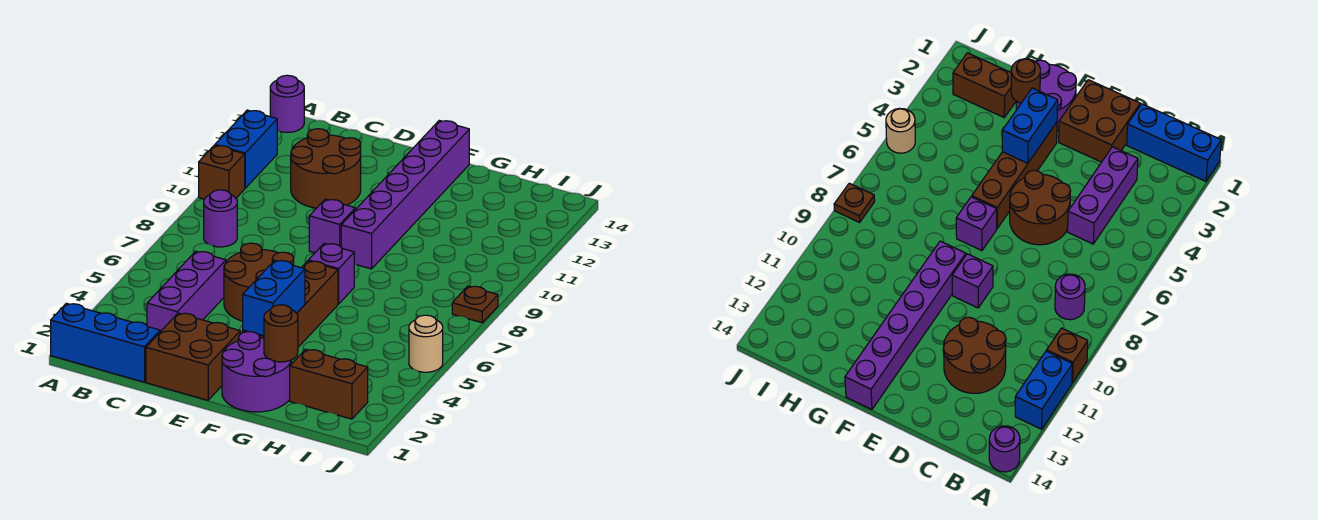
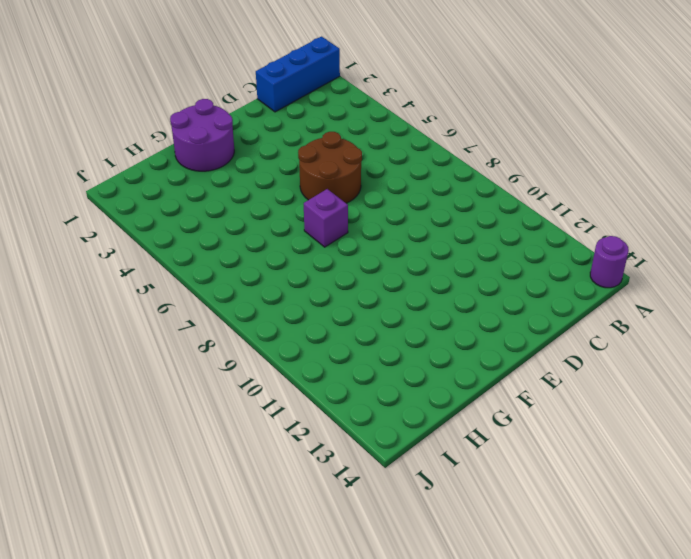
none -> brown 1x1 brick [199,145,245,199]
none -> blue 1x2 brick [215,110,277,188]
none -> purple 1x1 round brick [204,190,237,247]

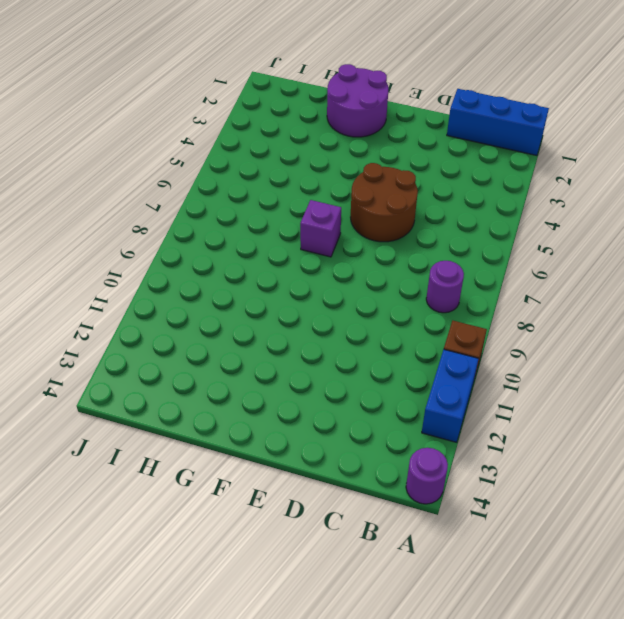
none -> purple 1x3 brick [147,251,226,332]
none -> brown 2x2 round brick [291,129,361,208]
none -> brown 2x2 brick [146,313,240,400]

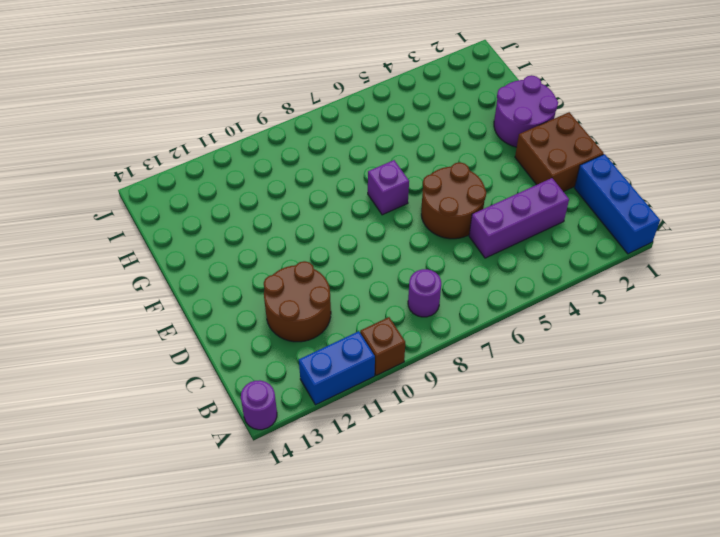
none -> purple 1x1 brick [309,199,355,253]
none -> brown 1x4 brick [243,261,338,347]
none -> purple 1x6 brick [341,120,469,269]

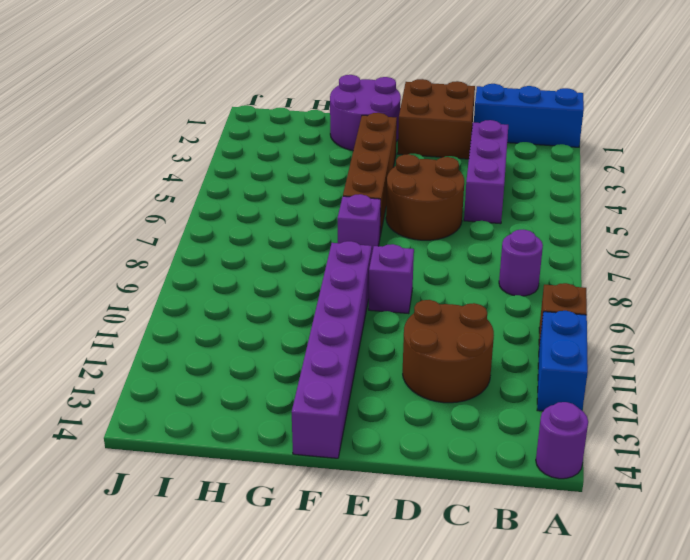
none -> brown 1x2 brick [290,349,368,419]
none -> tan 1x1 round brick [409,315,443,372]
none -> brown 1x1 plate [452,286,498,323]

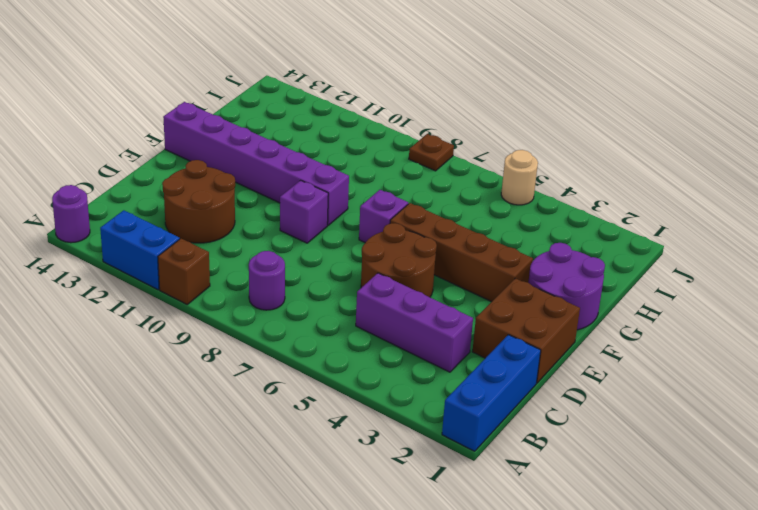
none -> brown 1x2 brick [290,349,368,419]
none -> blue 1x2 brick [243,260,305,336]
none -> brown 1x1 round brick [264,305,298,362]

